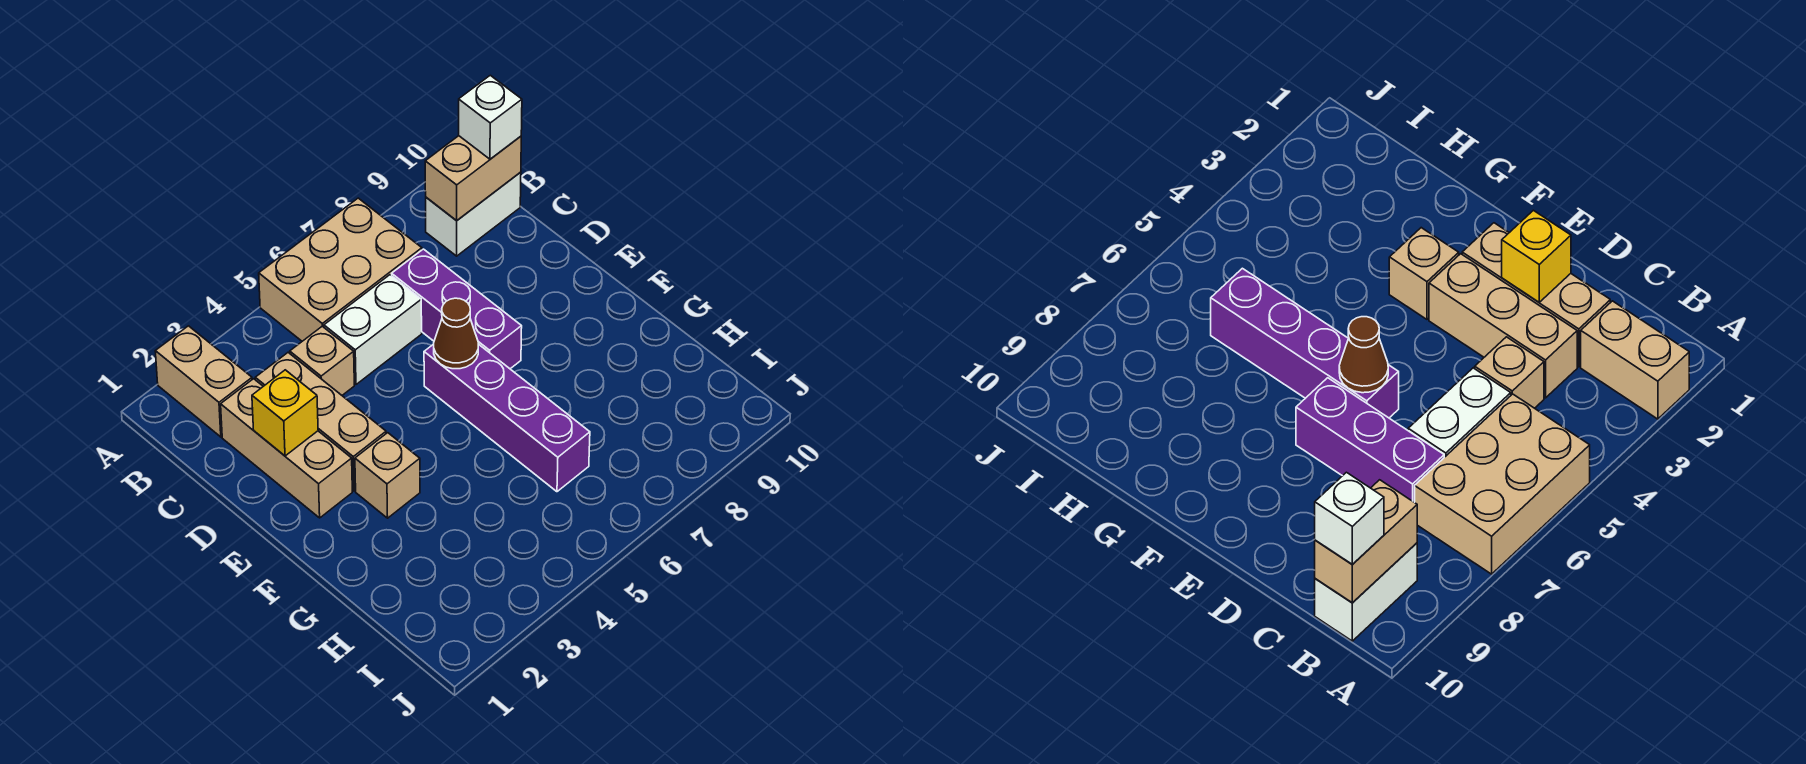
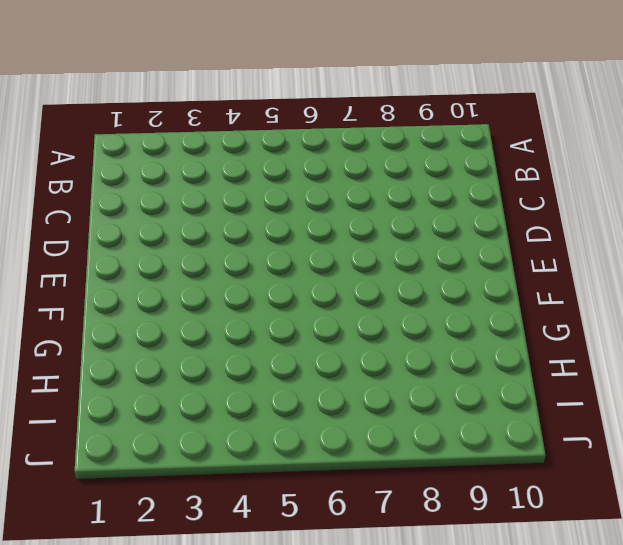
none -> tan 1x2 brick [155,326,252,437]
none -> tan 2x3 brick [259,198,422,341]
none -> white 1x2 brick [426,172,521,256]

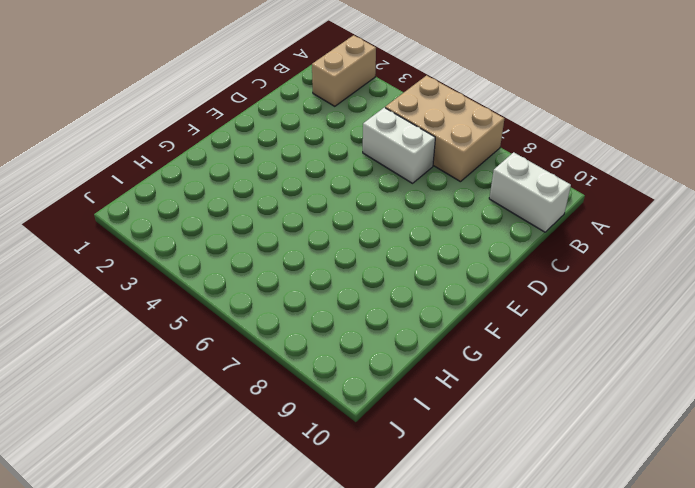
none -> tan 1x3 brick [221,379,352,518]
none -> tan 1x3 brick [255,353,386,491]
none -> tan 1x1 brick [290,326,354,395]

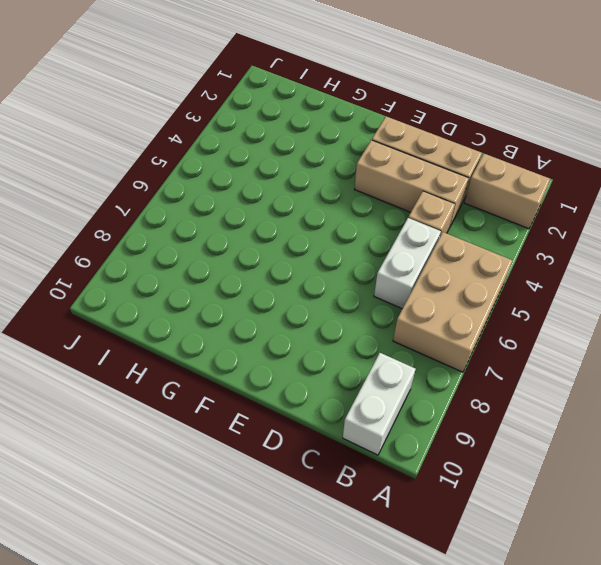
none -> purple 1x3 brick [392,249,522,369]
none -> purple 1x4 brick [424,344,590,492]
none -> tan 1x1 brick [355,433,420,518]

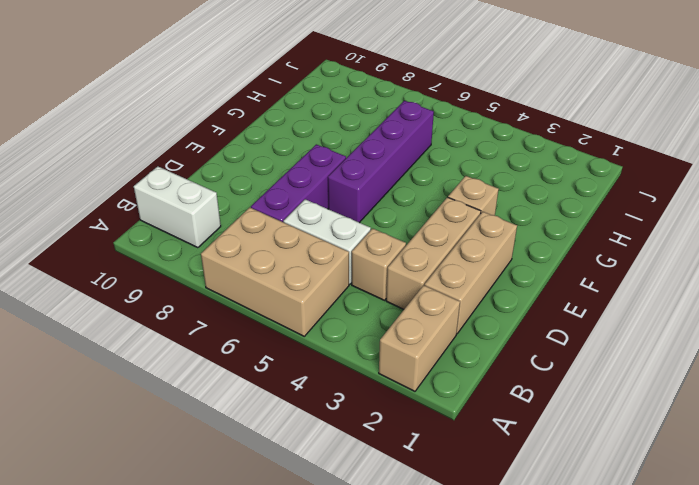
none -> tan 1x2 brick [425,136,521,221]
none -> yellow 1x1 brick [252,370,318,456]
none -> brown 1x1 cone [434,298,478,369]

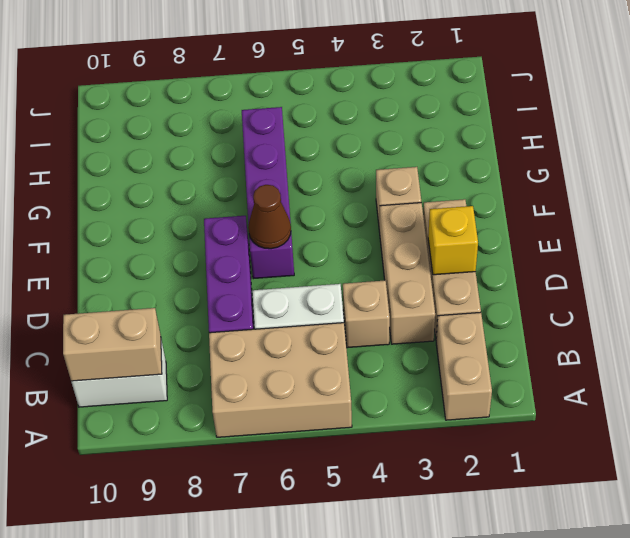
none -> white 1x1 brick [459,75,522,159]

